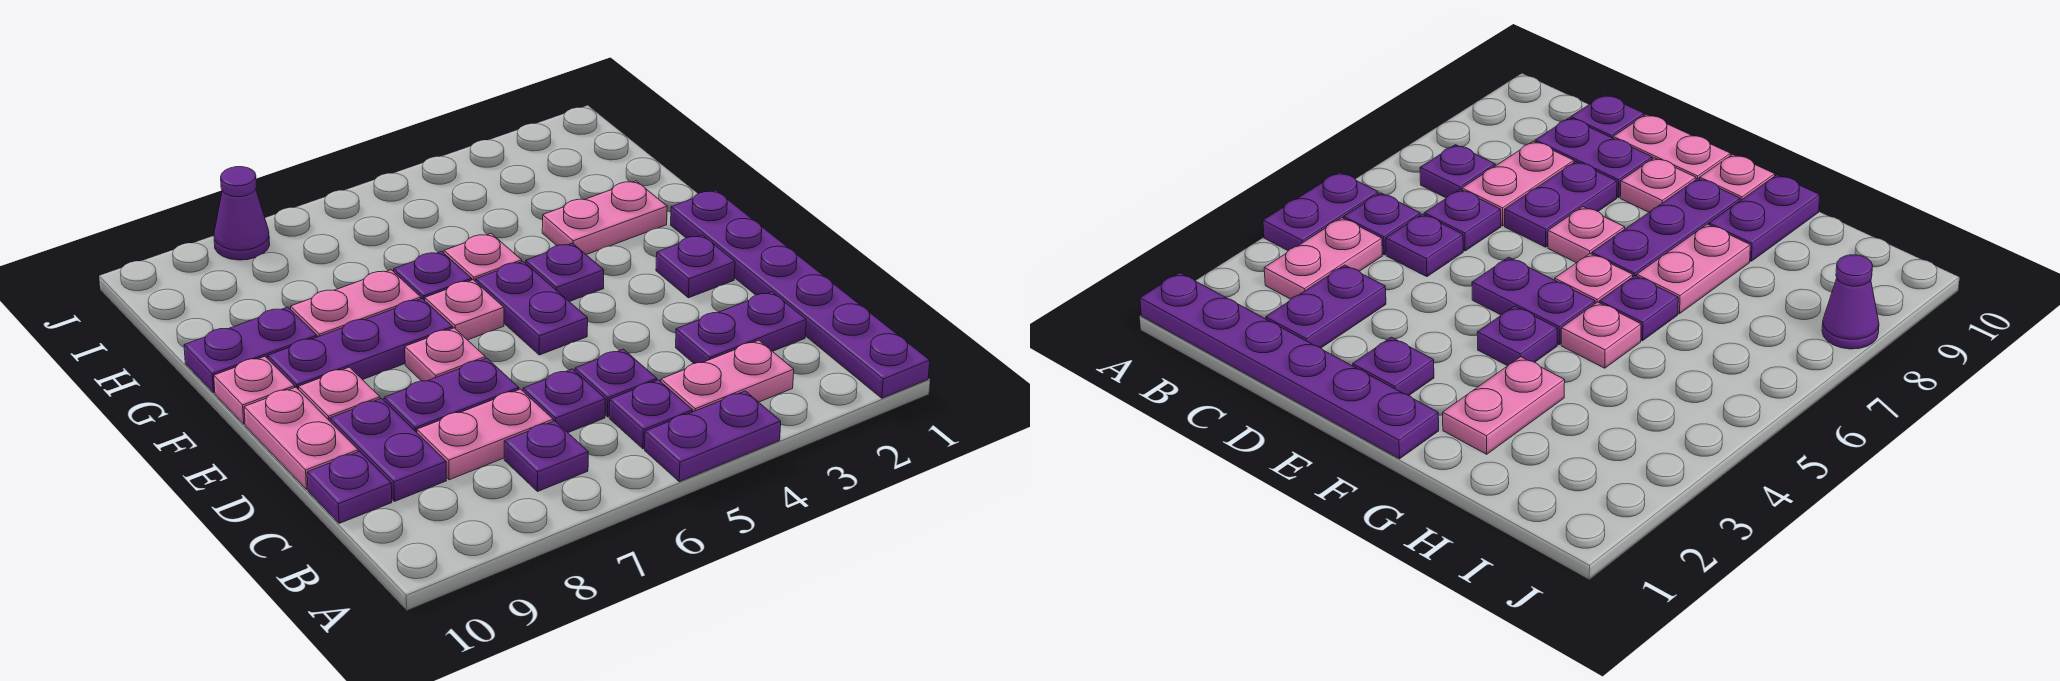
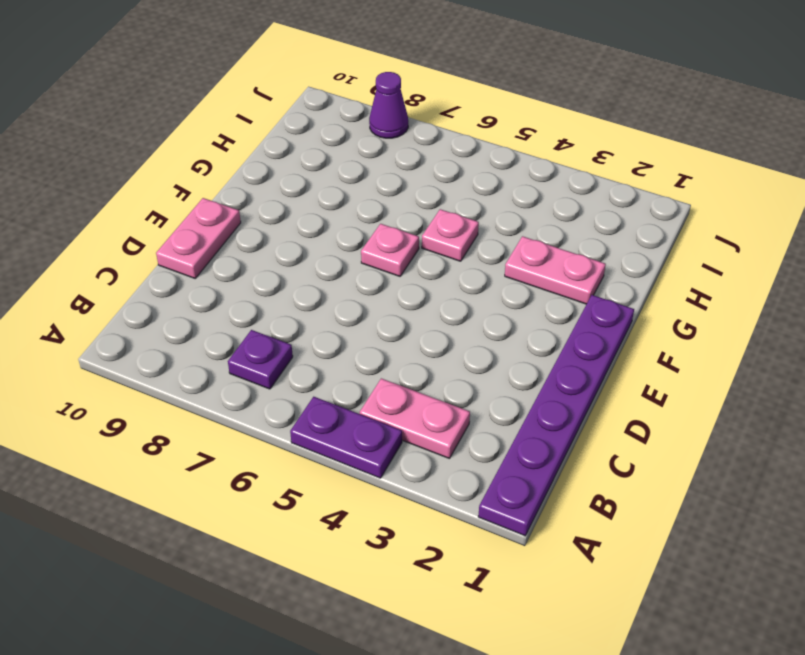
none -> purple 1x1 plate [609,380,693,449]
none -> purple 1x2 plate [676,292,806,364]
none -> purple 1x1 plate [575,349,657,417]

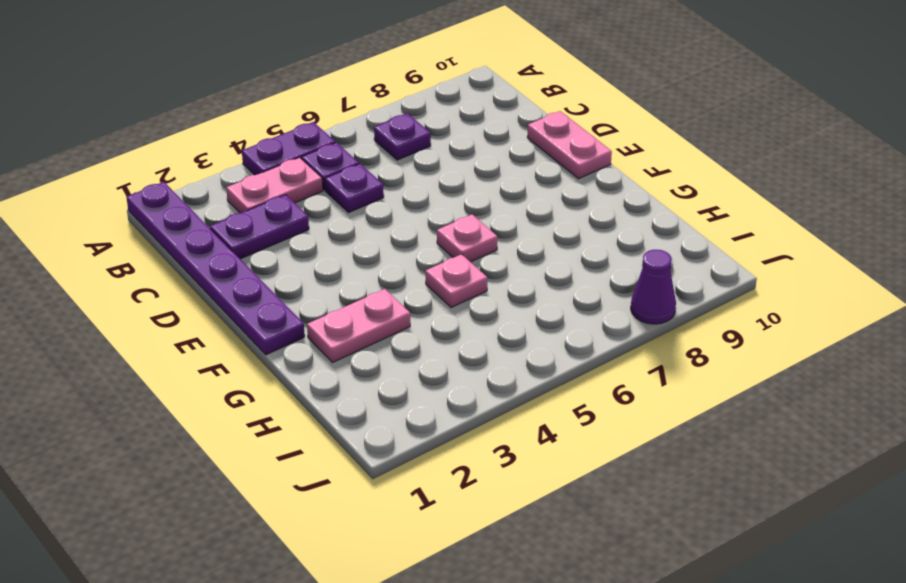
none -> purple 1x1 plate [523,369,605,433]
none -> pink 1x2 plate [417,389,553,480]
none -> purple 1x2 plate [330,398,447,501]

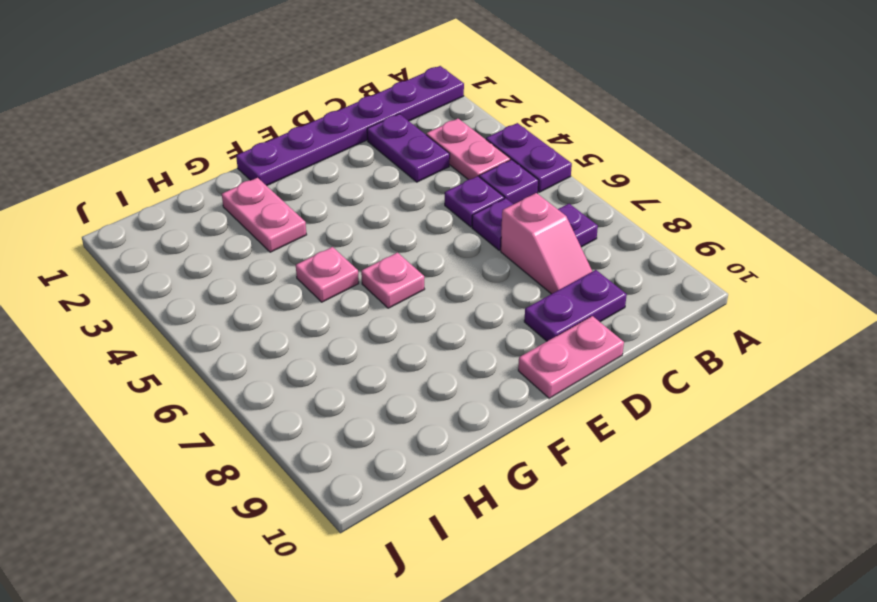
pink 1x2 slope [501,193,592,294] -> pink 1x2 plate [417,389,553,480]
none -> purple 1x1 plate [307,451,392,523]
none -> purple 1x2 plate [384,358,519,432]
none -> purple 1x1 plate [656,235,735,298]

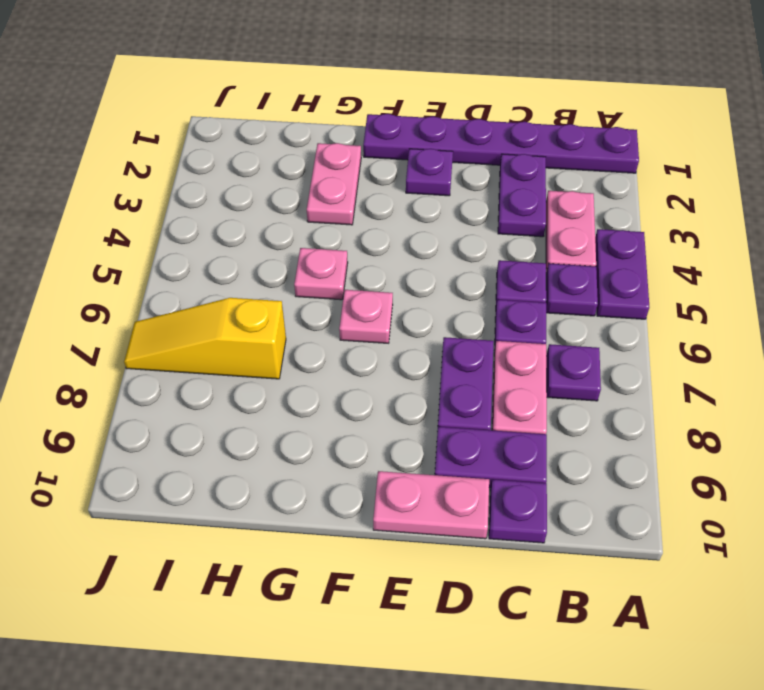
yellow 1x3 slope [124,298,286,379] -> none
none -> purple 1x2 plate [476,261,588,355]
none -> pink 1x1 plate [405,328,485,381]
none -> pink 1x1 plate [299,367,380,421]

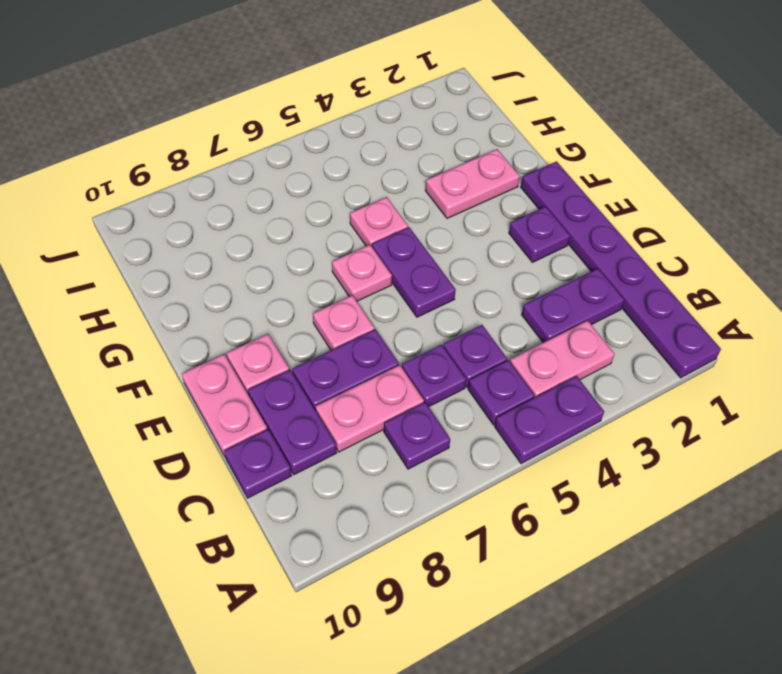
none -> purple 1x1 plate [526,243,604,302]
none -> purple 1x3 plate [268,299,453,390]
none -> pink 1x1 plate [214,357,295,424]

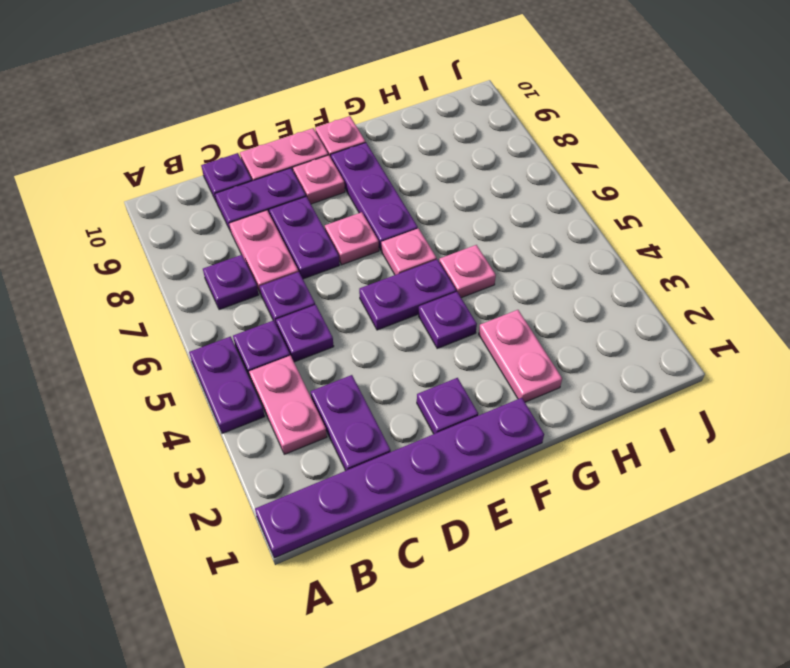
none -> purple 1x1 plate [394,251,472,300]
none -> pink 1x2 plate [290,270,421,337]
none -> purple 1x2 plate [184,307,317,393]

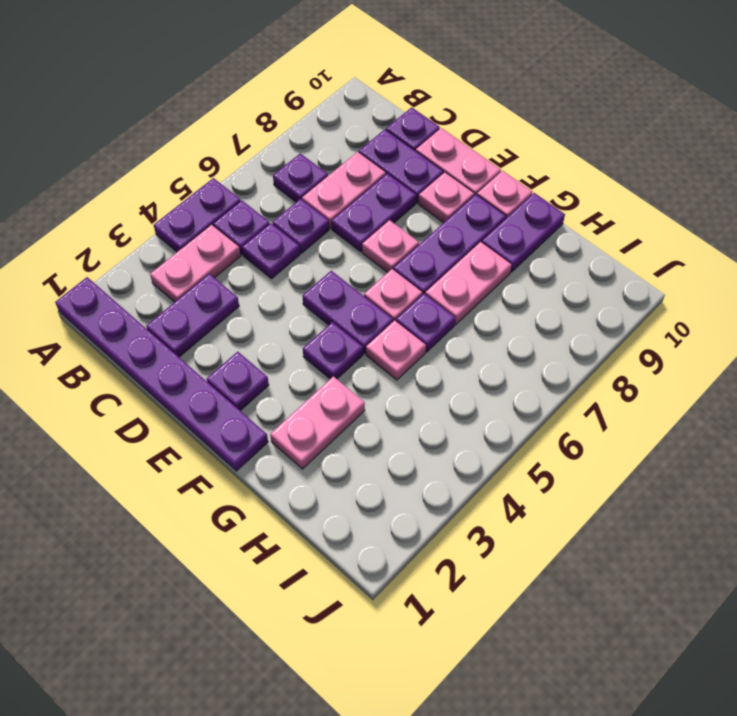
none -> purple 1x1 cone [214,167,270,260]

